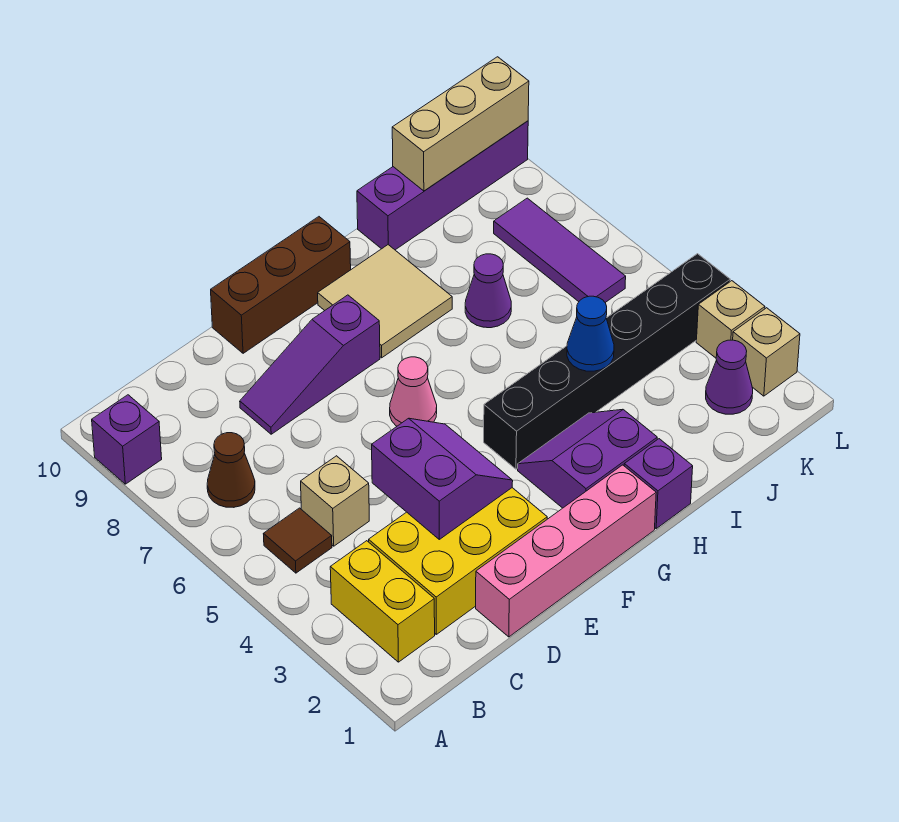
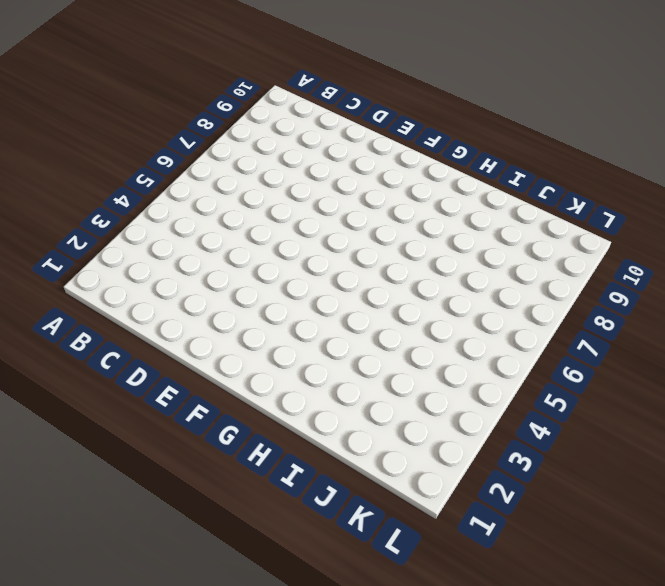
none -> purple 1x1 brick [92,395,162,484]
none -> yellow 1x2 brick [330,541,435,662]
none -> brown 1x1 tile [264,508,332,573]

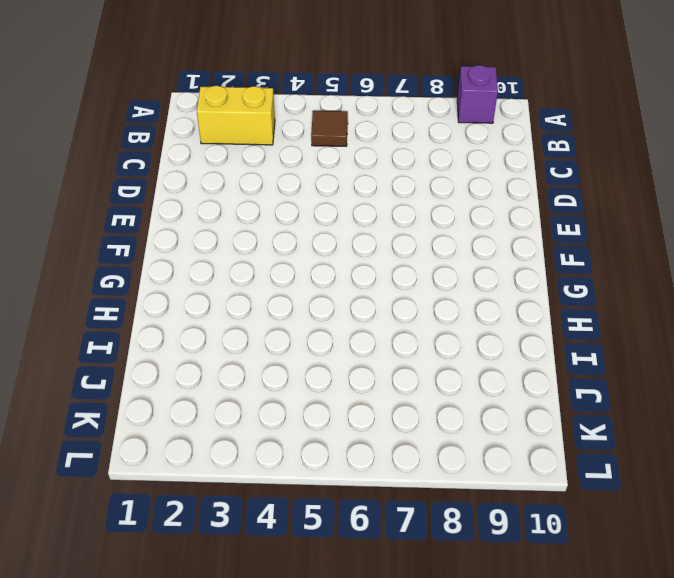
none -> brown 1x1 cone [207,433,255,507]
none -> yellow 2x3 brick [369,488,547,634]
none -> tan 1x1 brick [301,456,369,546]

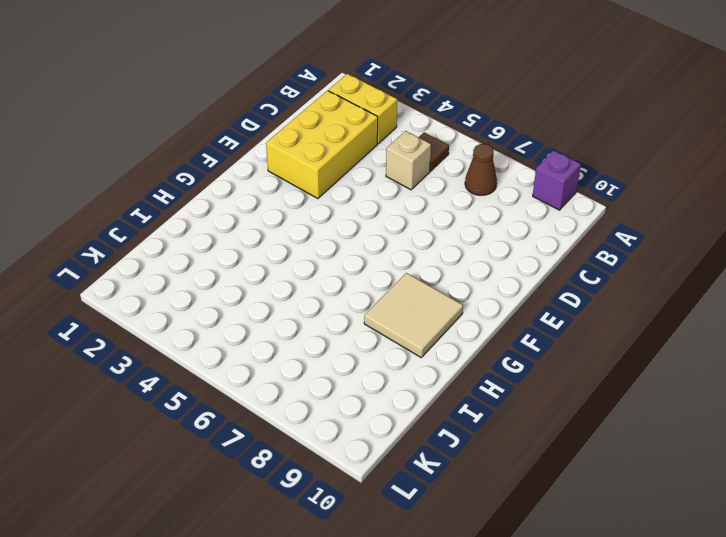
none -> pink 1x4 brick [476,465,656,637]
none -> purple 1x3 slope [240,295,380,434]
none -> brown 1x3 brick [211,217,351,353]

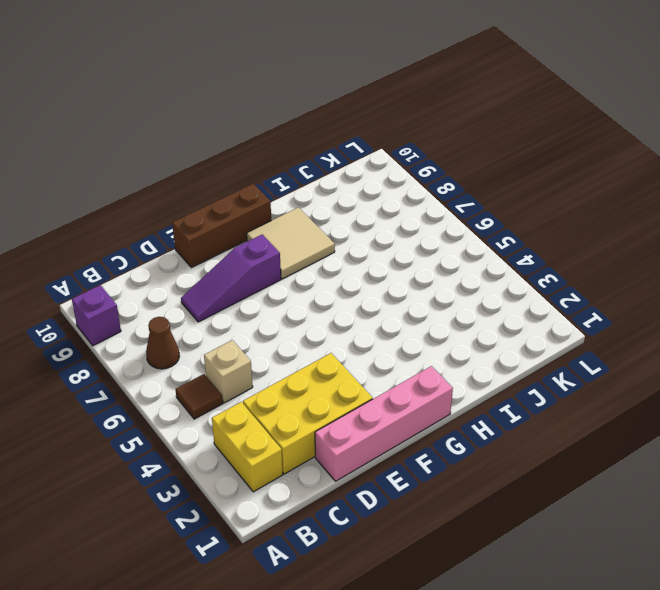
none -> pink 1x1 cone [390,357,437,426]
none -> purple 2x2 slope [518,409,657,508]
none -> black 1x6 brick [484,254,730,469]

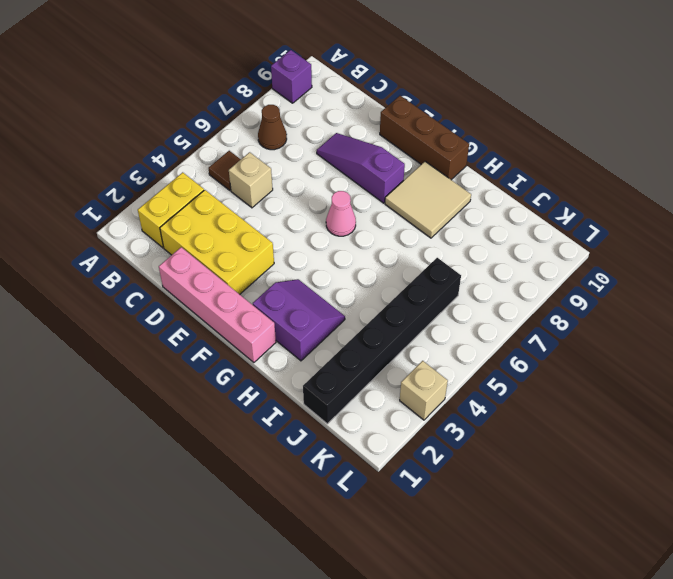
black 1x6 brick [303,258,461,424] -> black 1x6 brick turned to [484,254,730,469]
none -> purple 1x1 brick [624,439,693,529]
none -> purple 1x1 cone [465,254,511,328]
none -> purple 1x4 brick [357,121,528,250]

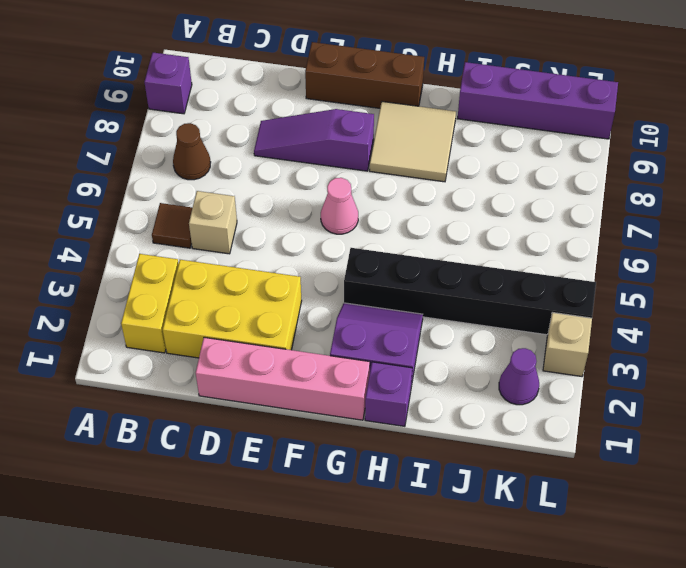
none -> purple 1x1 cone [465,254,511,328]
none -> purple 1x3 tile [494,198,626,302]
none -> tan 1x1 brick [733,308,800,396]

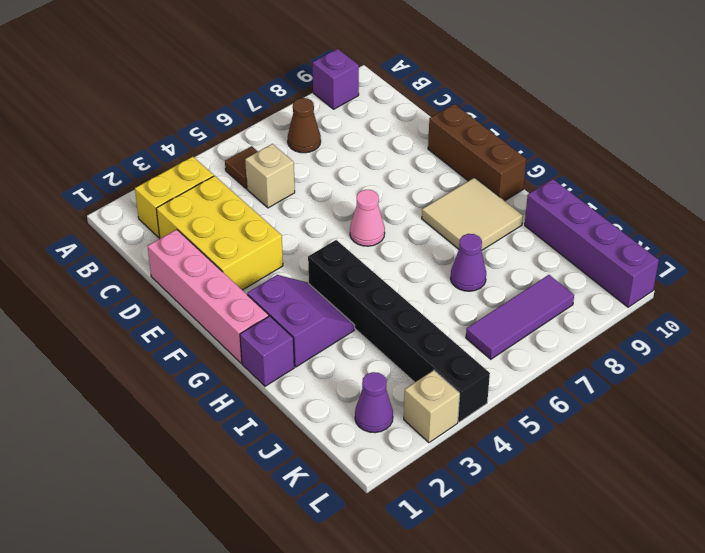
none -> purple 1x3 slope [240,295,380,434]
none -> tan 1x1 brick [733,308,800,396]
none -> purple 2x2 slope [372,418,513,539]

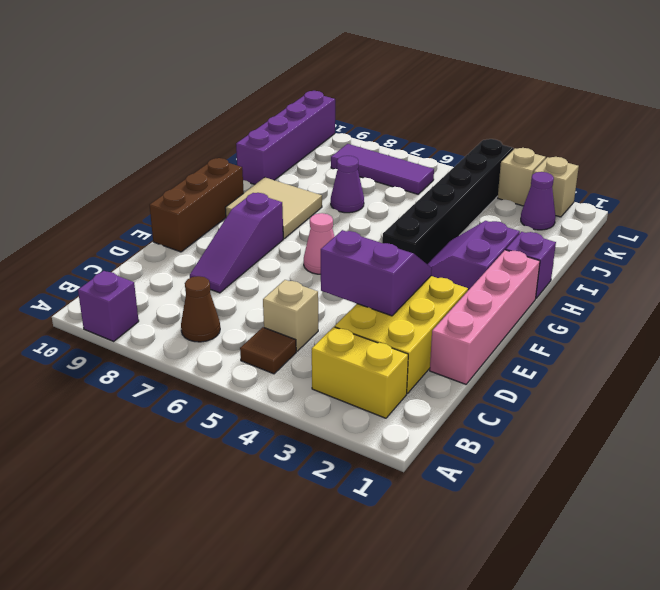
none -> blue 1x1 cone [567,296,614,371]
none -> tan 1x3 brick [392,57,529,191]

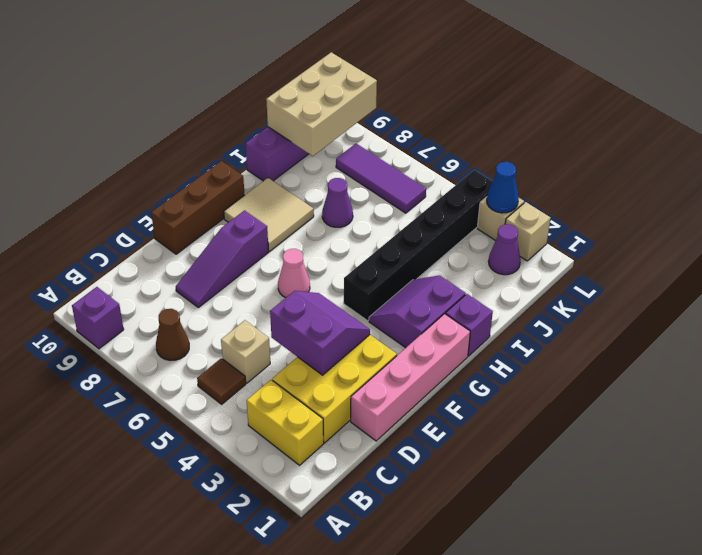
tan 2x3 brick [266,52,377,156] -> tan 1x3 brick [392,57,529,191]
blue 1x1 cone [487,162,519,213] -> blue 1x1 cone moved to [567,296,614,371]

